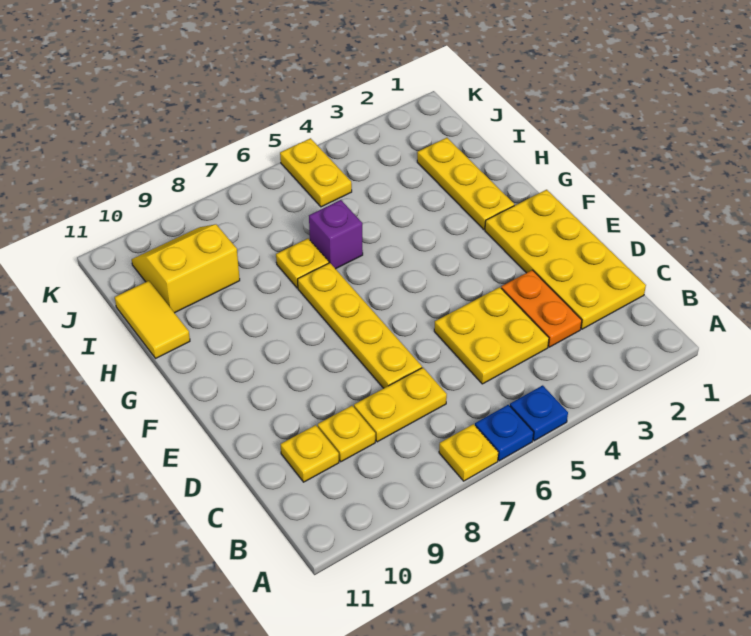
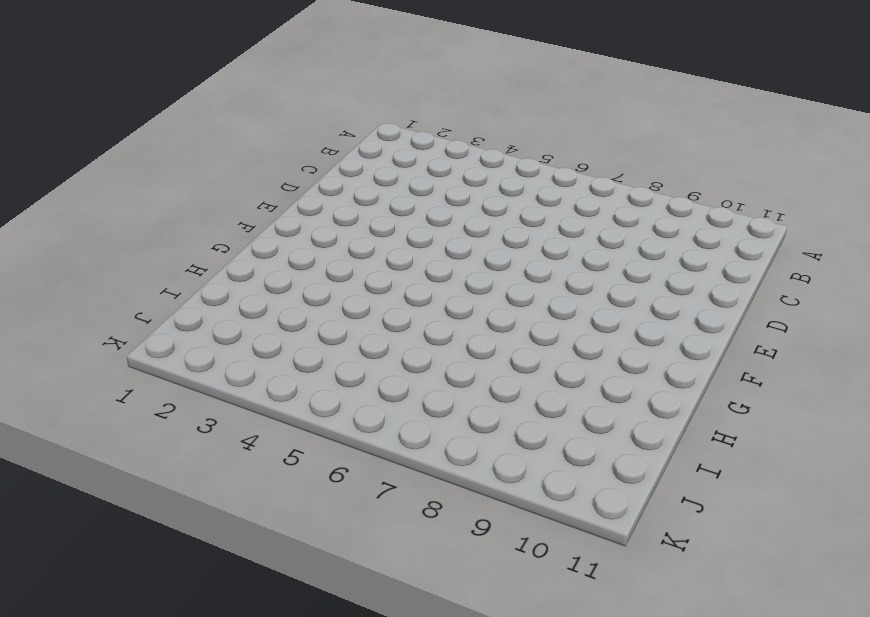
none -> blue 1x1 plate [510,385,568,441]
none -> blue 1x1 plate [475,405,534,461]
none -> yellow 1x1 plate [439,424,498,481]

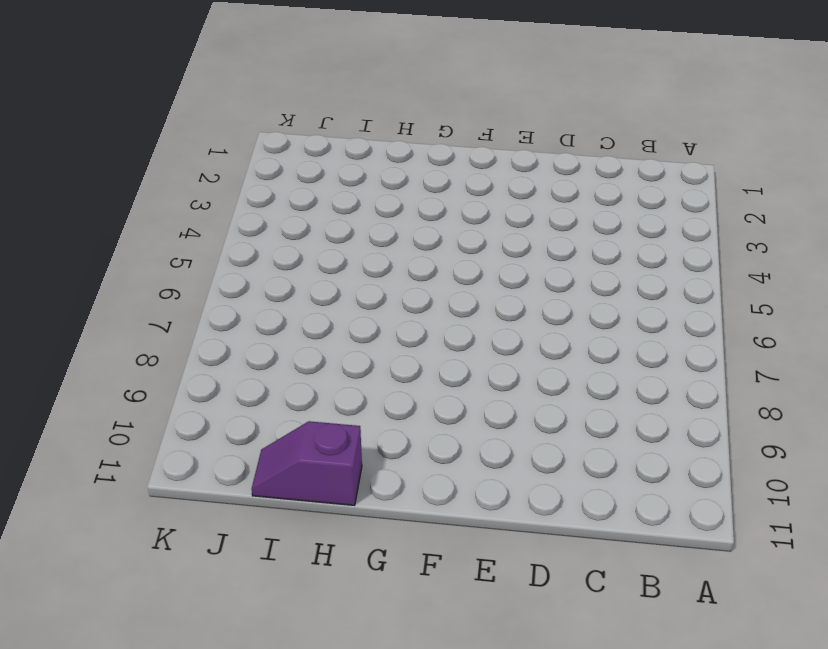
purple 1x2 slope [252,421,362,505] -> yellow 1x2 tile [115,281,190,358]
none -> blue 1x1 plate [510,385,568,441]
none -> blue 1x1 plate [475,405,534,461]
none -> yellow 1x1 plate [439,424,498,481]

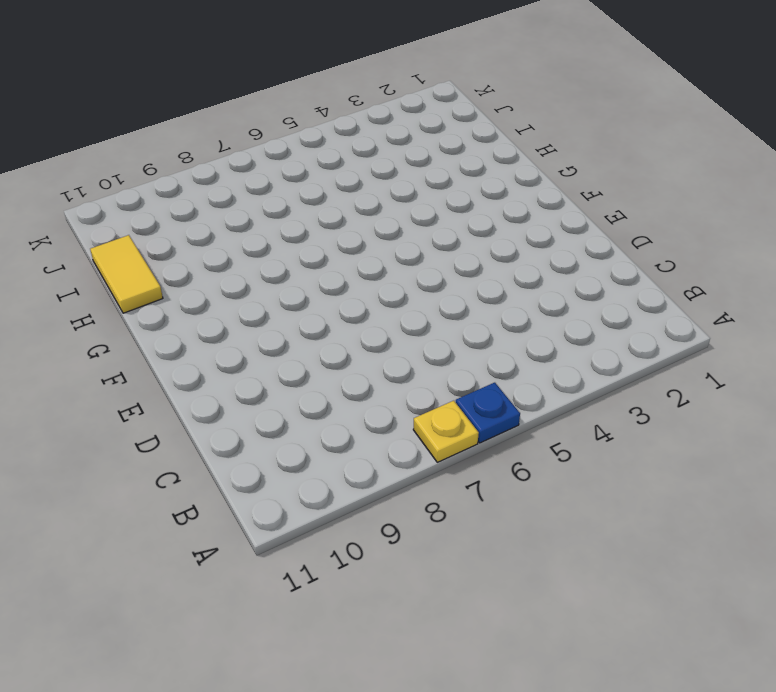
none -> blue 1x1 plate [510,385,568,441]
none -> yellow 2x4 plate [485,190,646,329]
none -> orange 1x2 plate [501,270,582,347]

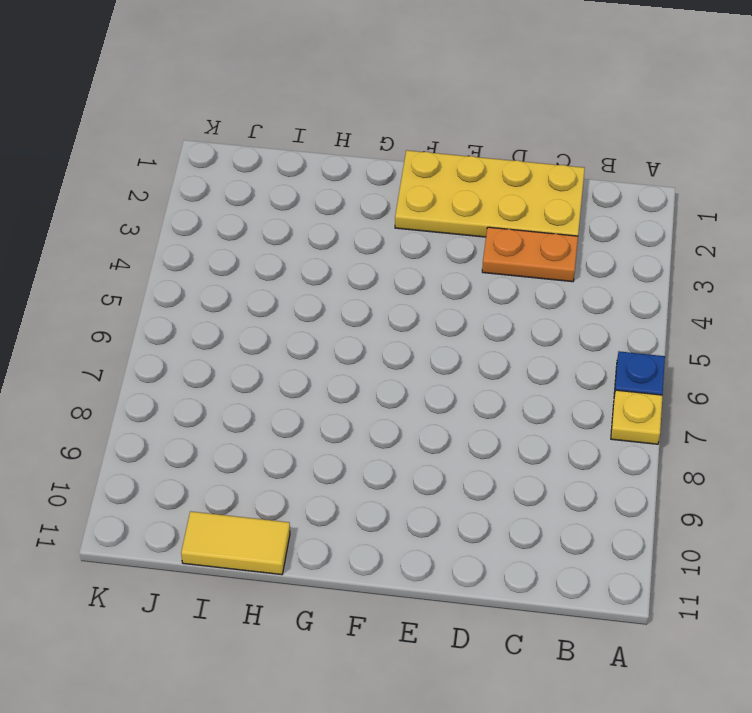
none -> blue 1x1 plate [510,385,568,441]
none -> yellow 2x2 plate [434,287,549,384]
none -> yellow 1x2 plate [354,368,447,442]

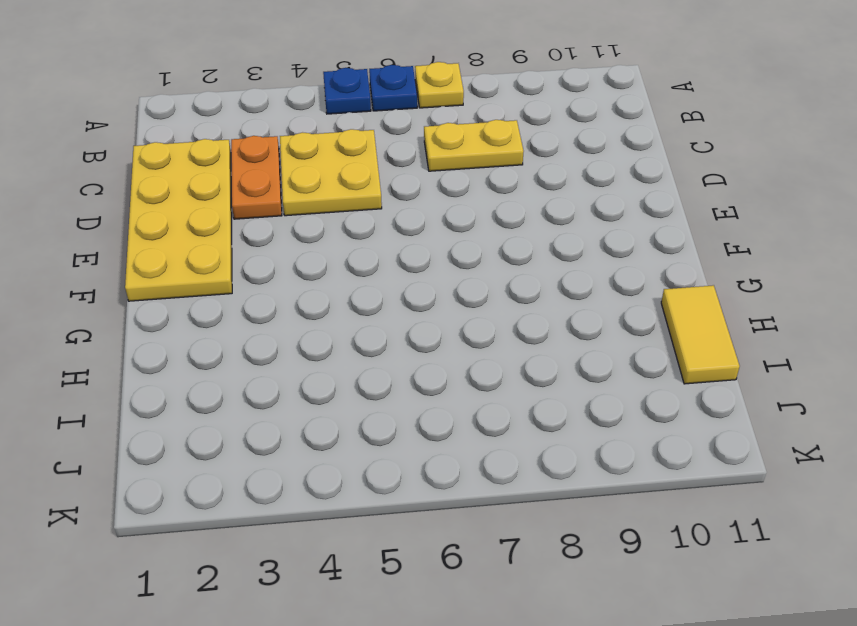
none -> yellow 1x1 plate [318,406,375,462]
none -> yellow 1x1 plate [280,425,339,482]
none -> yellow 1x4 plate [298,263,422,388]

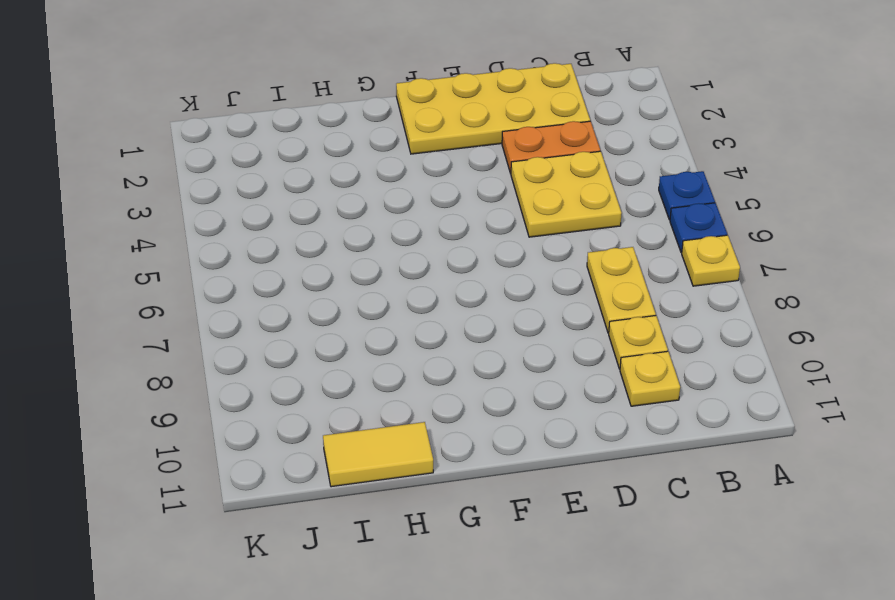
none -> yellow 1x4 plate [298,263,422,388]
none -> yellow 1x3 plate [417,138,514,229]
none -> purple 1x1 brick [309,200,363,269]

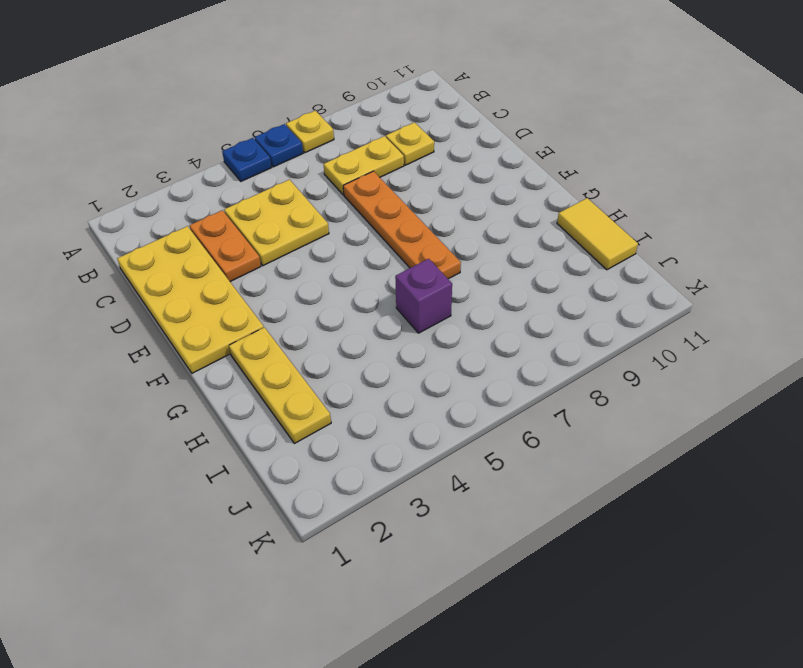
orange 1x4 plate [343,171,461,279] -> yellow 1x4 plate [298,263,422,388]
none -> yellow 1x1 plate [280,425,339,482]
none -> yellow 1x1 plate [276,239,329,288]
none -> yellow 2x2 slope [132,224,240,313]

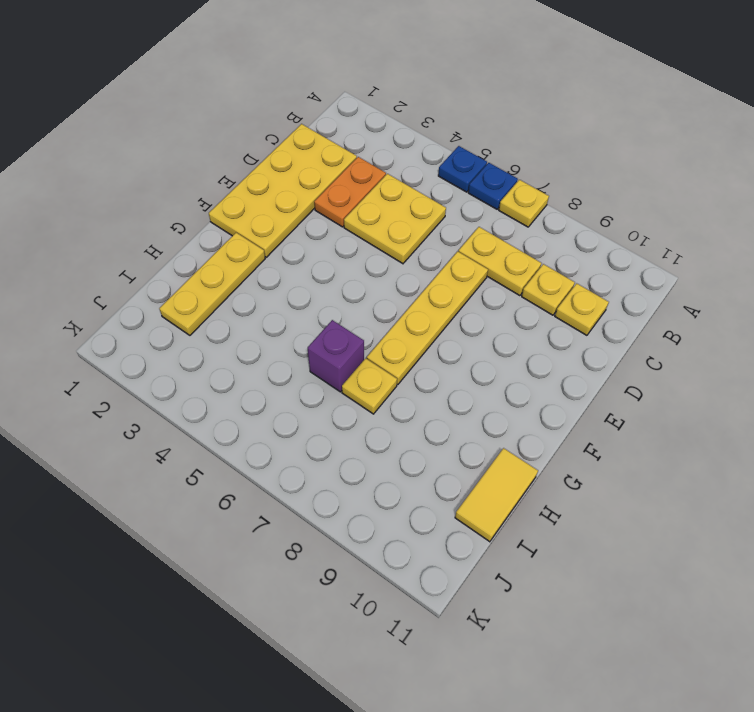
none -> yellow 2x2 slope [132,224,240,313]
none -> yellow 1x2 plate [280,138,352,207]

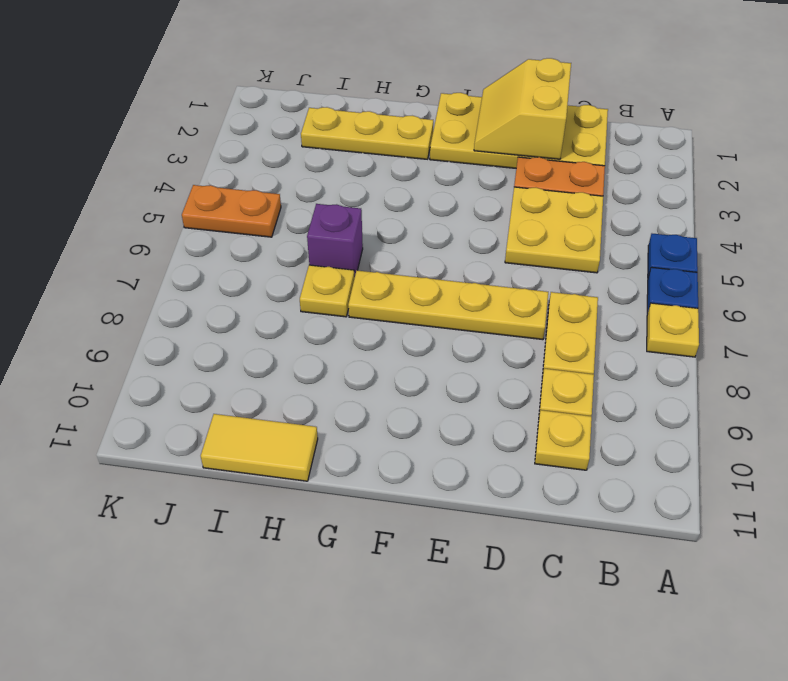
yellow 2x2 slope [474,58,571,159] -> yellow 2x2 slope moved to [132,224,240,313]
orange 1x2 plate [182,185,281,237] -> yellow 1x2 plate [280,138,352,207]

